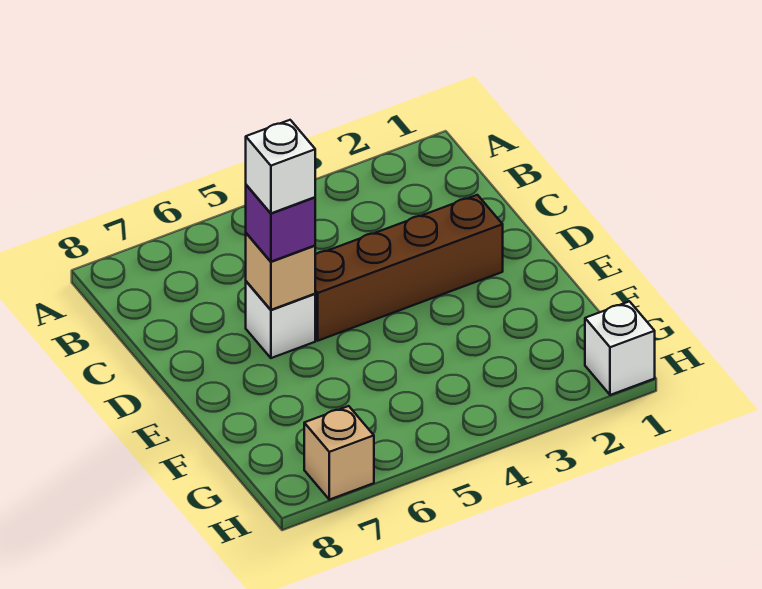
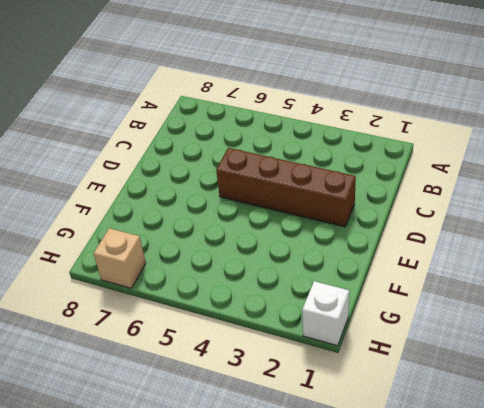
none -> white 1x1 brick [246,281,315,358]
none -> tan 1x1 brick [246,233,315,310]

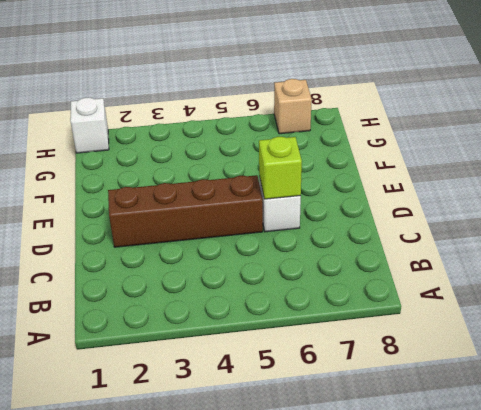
lime 1x1 brick [259,137,302,199] -> tan 1x1 brick [246,233,315,310]
none -> purple 1x1 brick [246,185,315,262]
none -> white 1x1 brick [246,120,315,213]

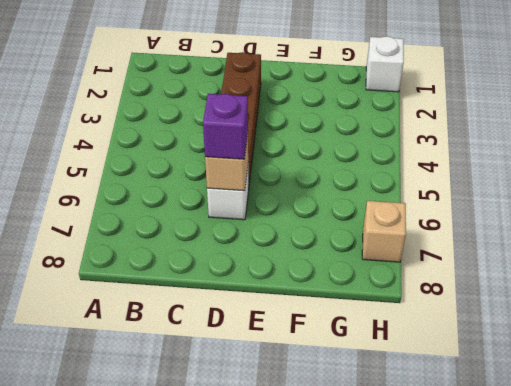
none -> white 1x1 brick [246,120,315,213]

